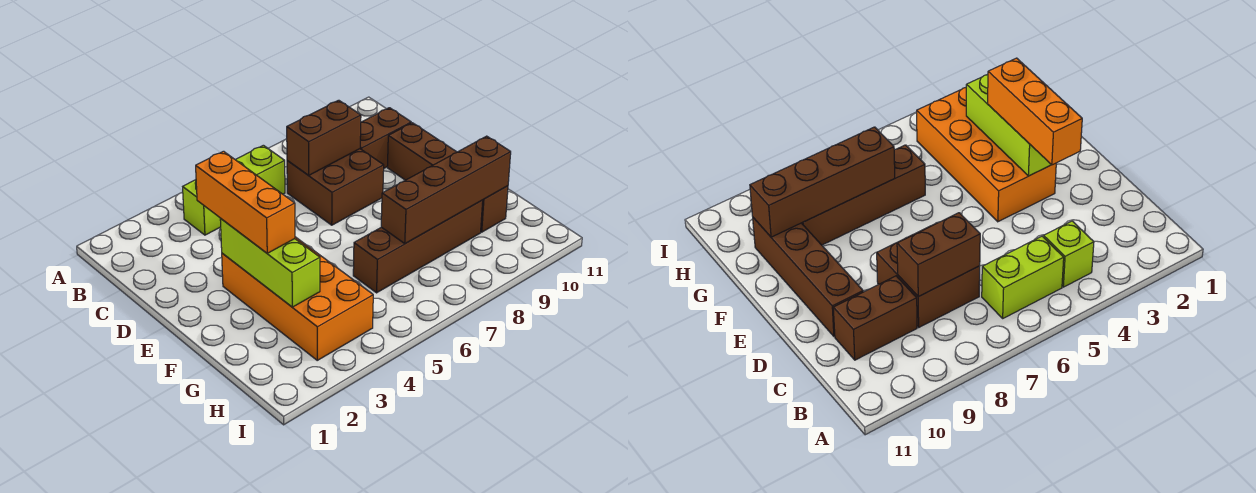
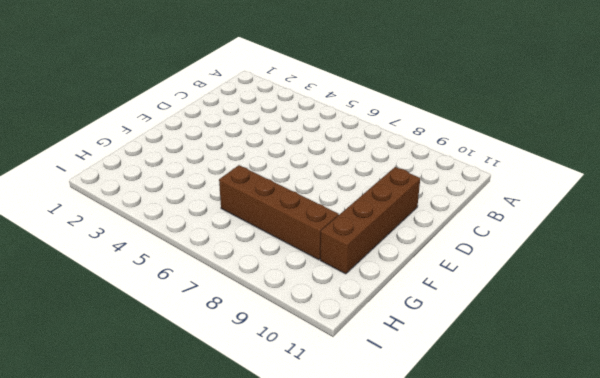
none -> lime 1x1 brick [183,180,221,235]
none -> lime 1x2 brick [235,145,285,194]

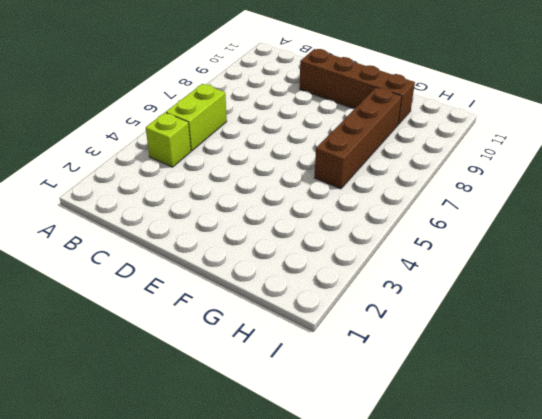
none -> brown 2x2 brick [287,149,384,225]
none -> brown 1x2 brick [360,108,411,168]

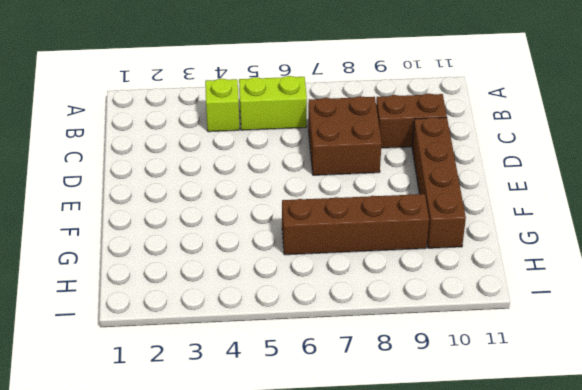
none -> orange 2x4 brick [222,237,373,360]
none -> brown 1x2 brick [287,100,361,175]

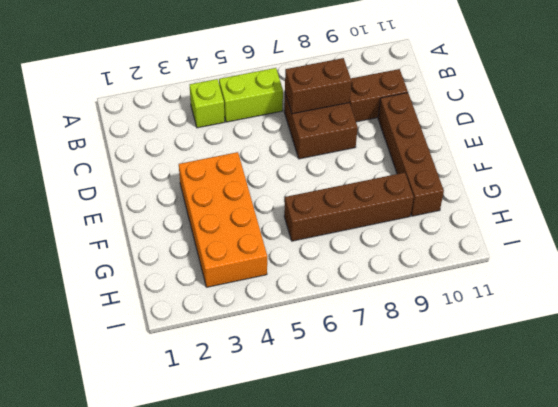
none -> lime 1x3 brick [220,219,320,307]
none -> brown 1x4 brick [381,136,511,244]

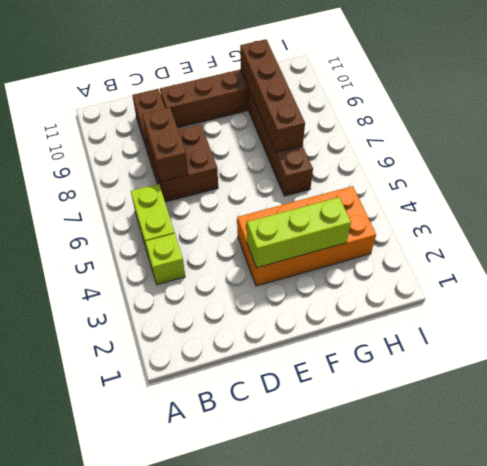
none -> orange 1x3 brick [196,151,295,253]

